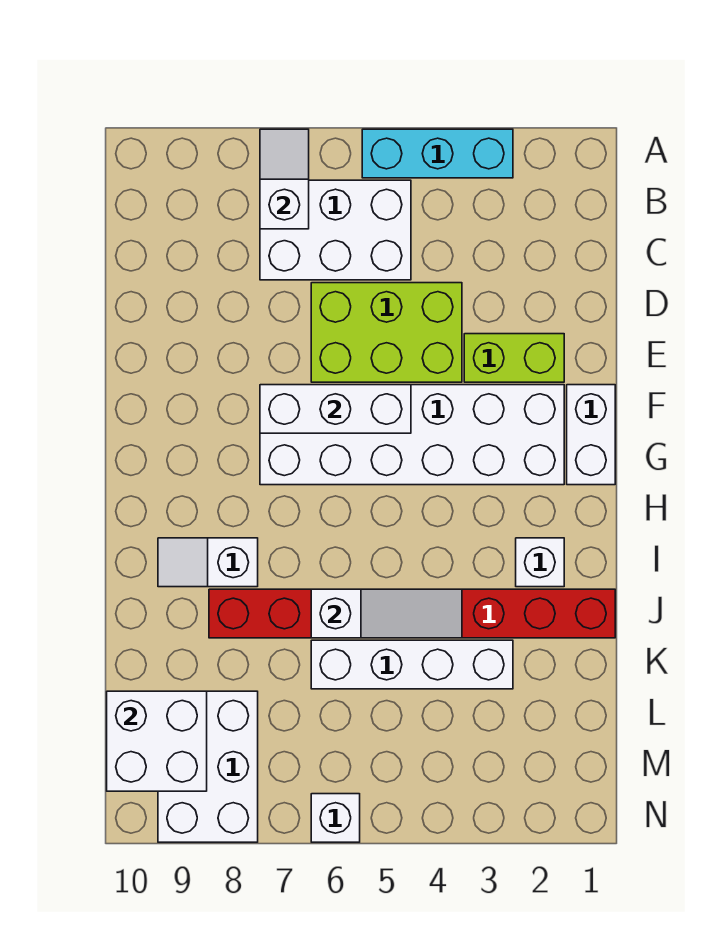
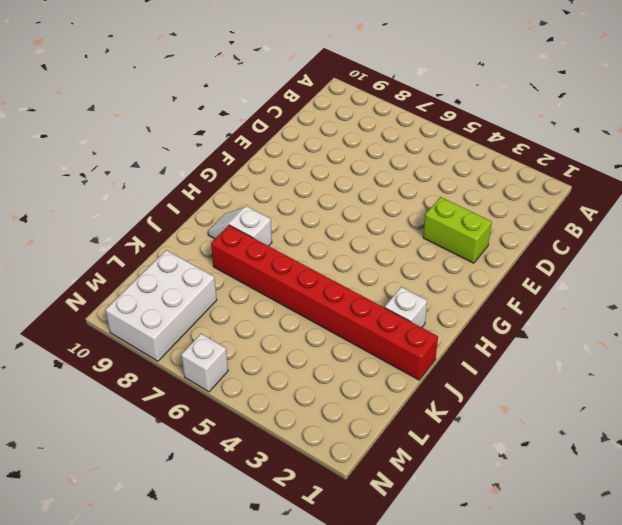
none -> cyan 1x3 brick [362,129,513,178]
none -> white 2x3 brick [260,180,411,280]
none -> lime 2x3 brick [311,283,462,382]

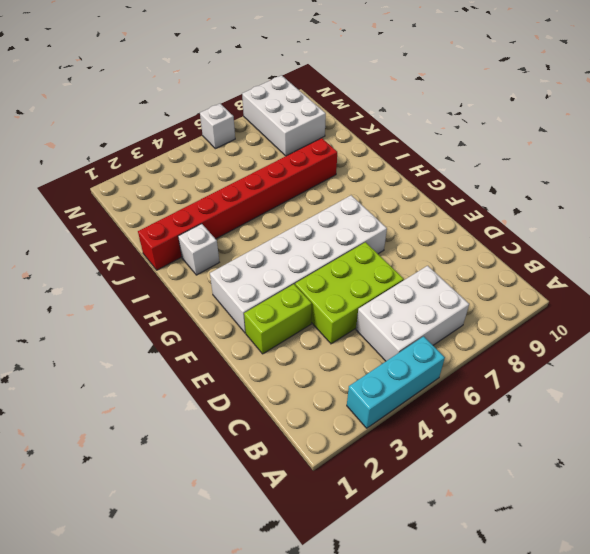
none -> white 1x2 brick [567,385,615,485]
none -> white 1x2 slope [158,538,258,587]
none -> white 1x4 brick [311,640,513,689]

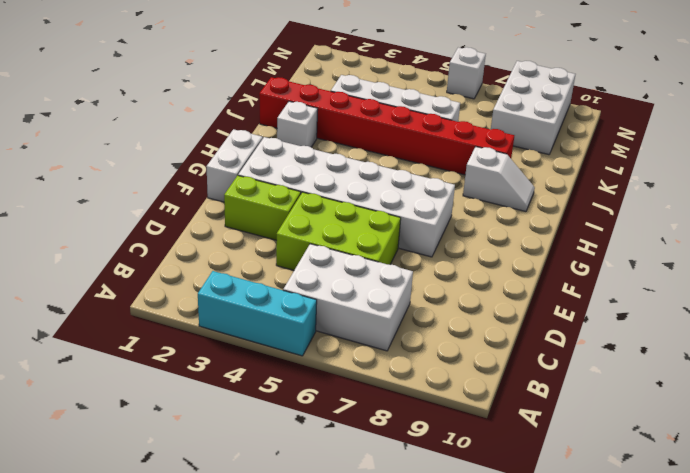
none -> white 1x2 slope [260,129,309,229]
none -> white 1x3 brick [260,385,411,433]
none -> white 1x3 slope [311,589,462,638]

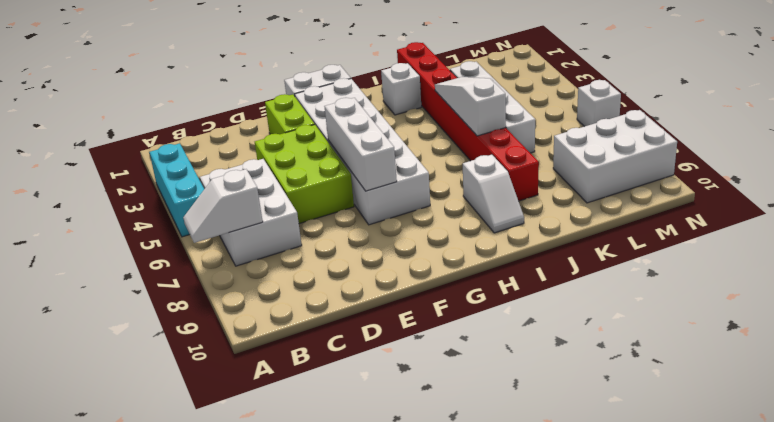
none -> white 2x2 brick [107,691,207,791]

